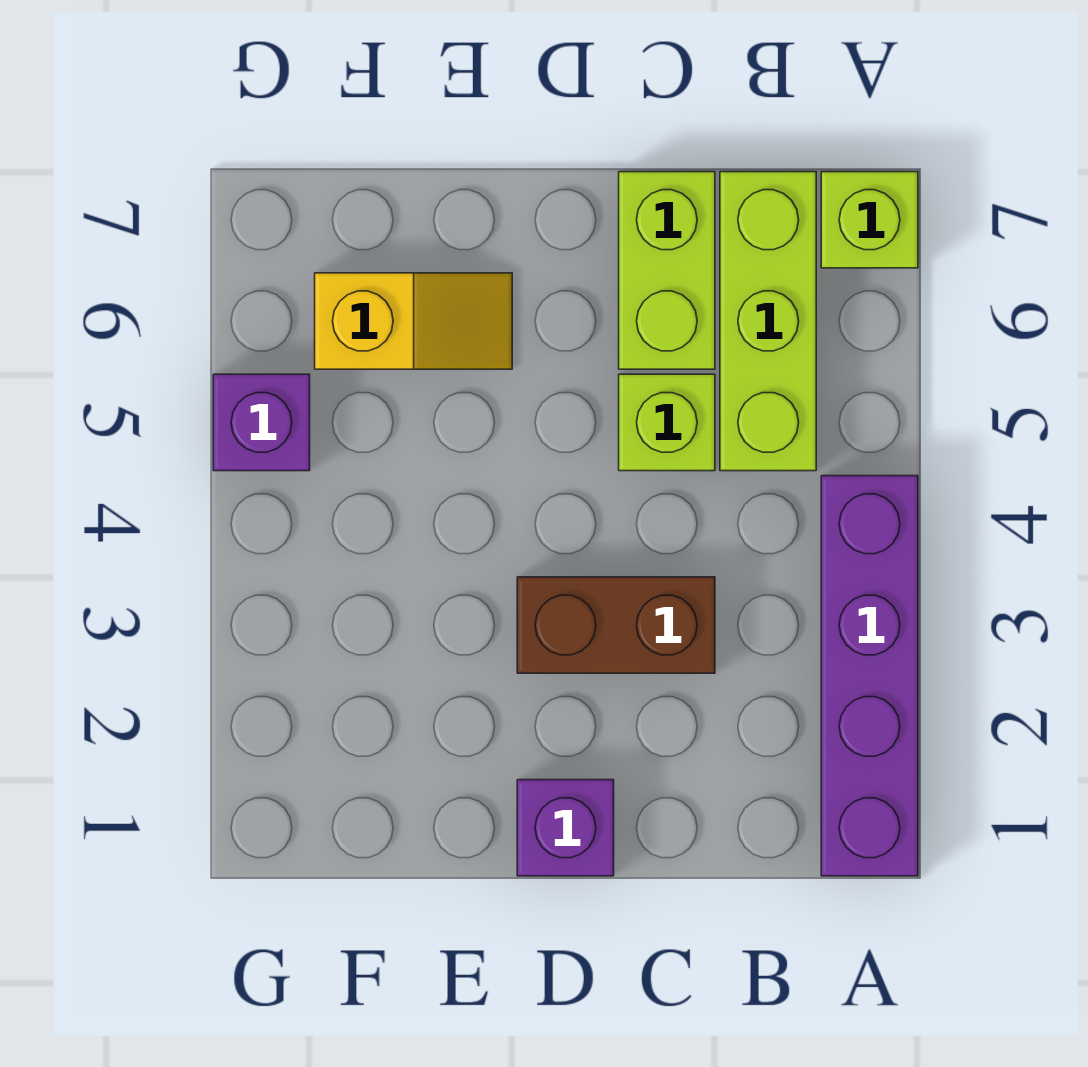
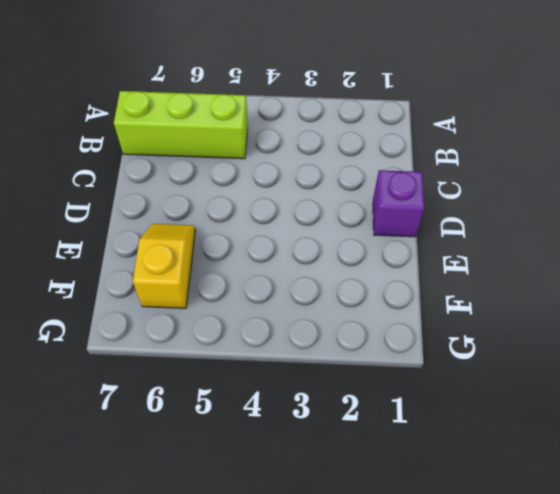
none -> purple 1x4 brick [821,476,918,876]
none -> lime 1x1 brick [821,172,918,268]

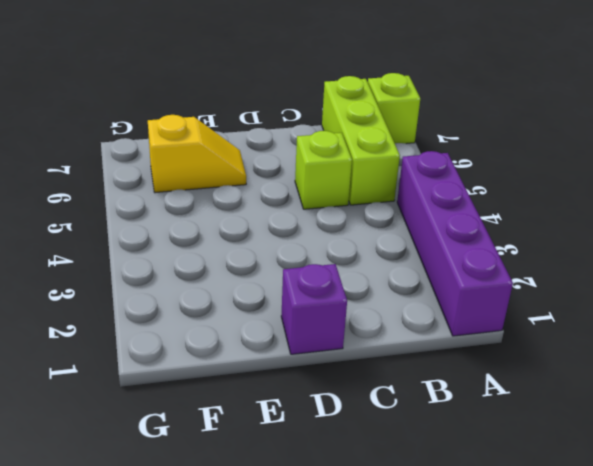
none -> brown 1x2 brick [517,577,715,673]
none -> lime 1x2 brick [619,172,715,369]

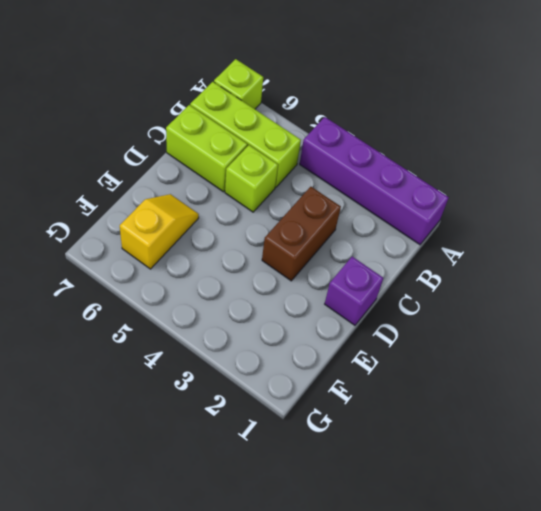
none -> purple 1x1 brick [213,374,310,471]

